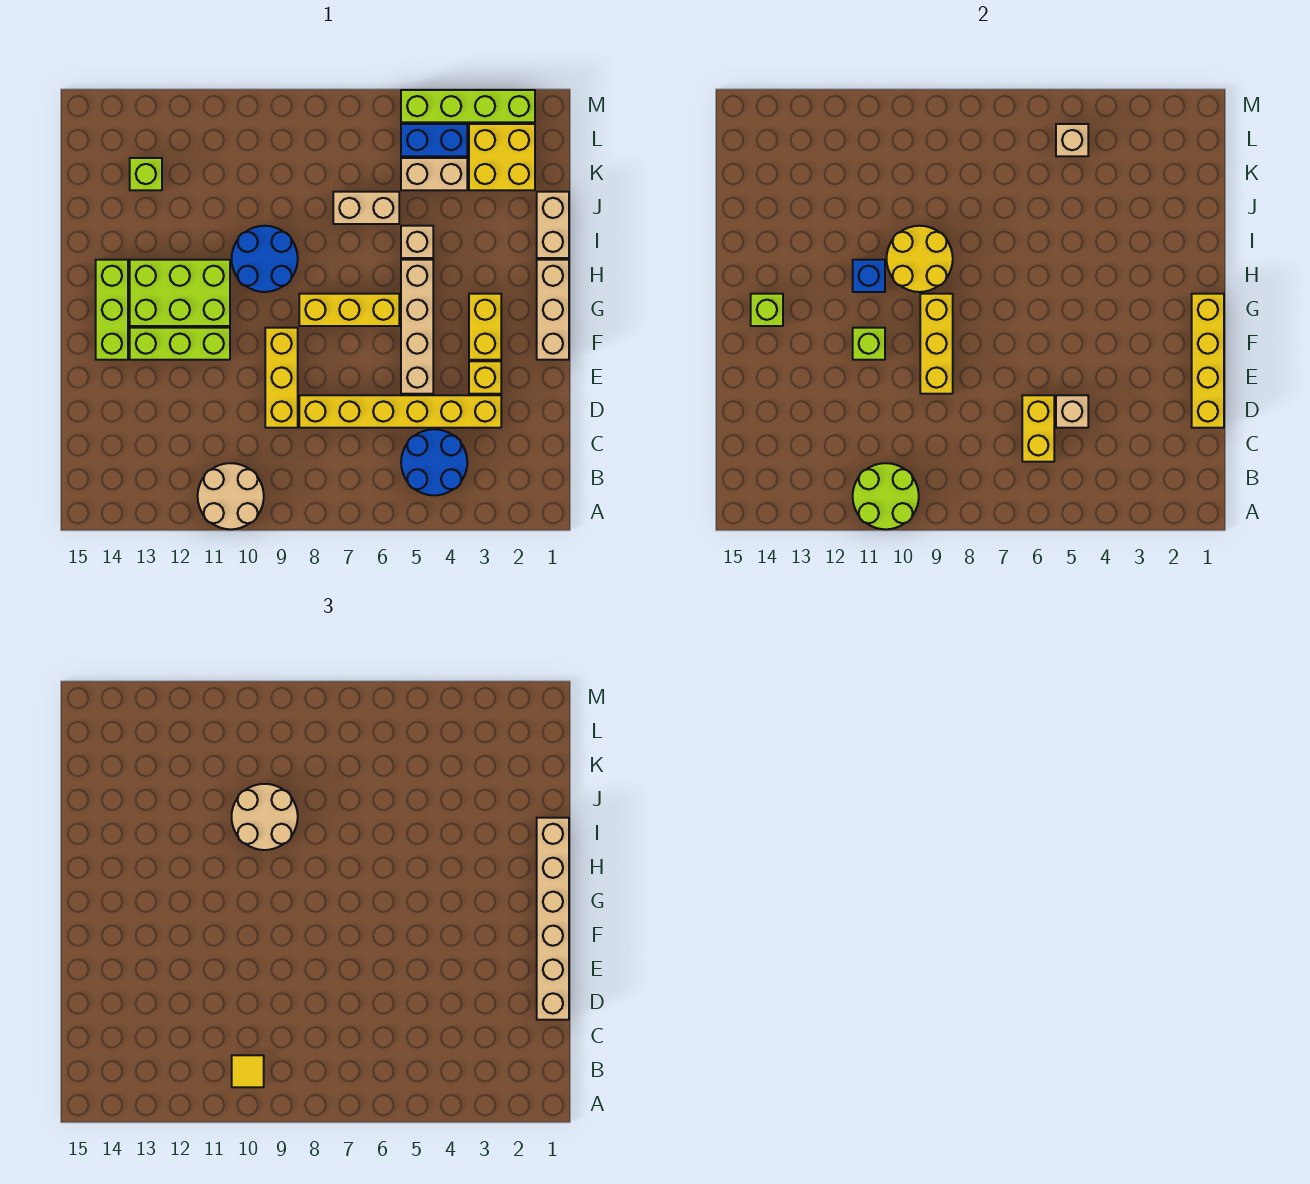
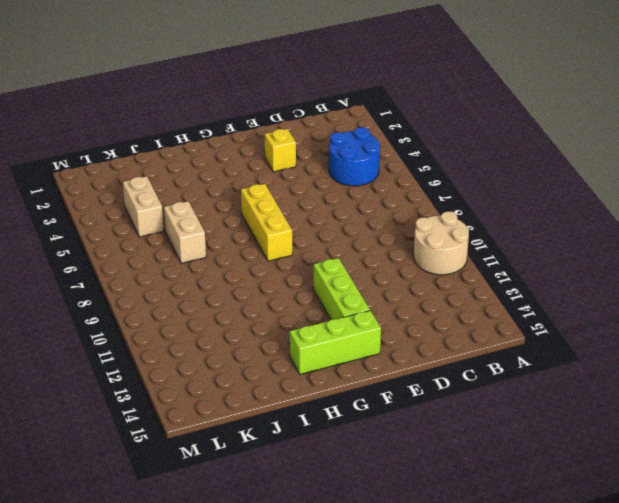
none -> yellow 1x6 brick [299,395,501,428]
none -> yellow 1x3 brick [265,328,298,428]
none -> tan 1x4 brick [401,260,433,394]
none -> tan 1x3 brick [537,260,569,360]

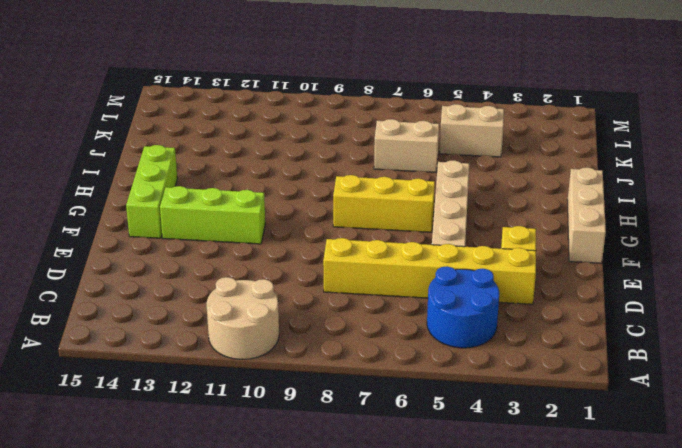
none -> yellow 1x3 brick [265,328,298,428]
none -> yellow 1x2 brick [469,294,501,360]
none -> lime 2x3 brick [130,260,230,326]
none -> blue 2x2 round brick [232,226,298,292]

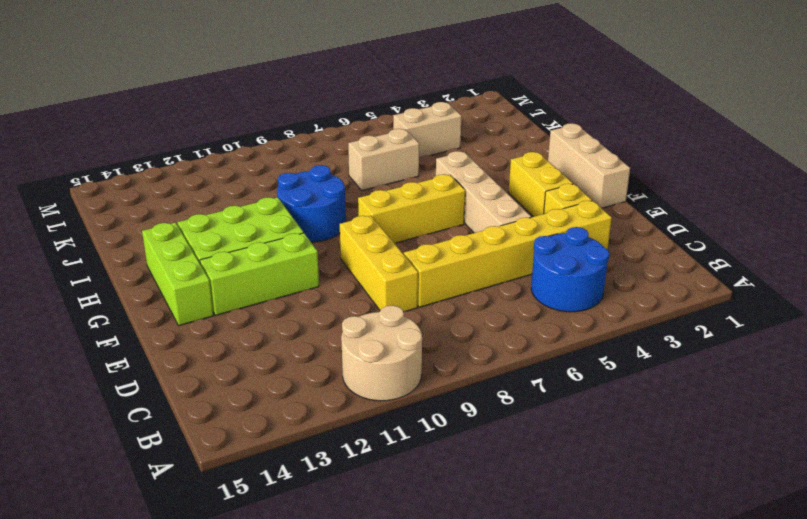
none -> tan 1x2 brick [537,192,569,258]
none -> tan 1x1 brick [401,226,433,258]
none -> yellow 2x2 brick [469,124,535,190]
none -> lime 1x1 brick [130,158,162,190]

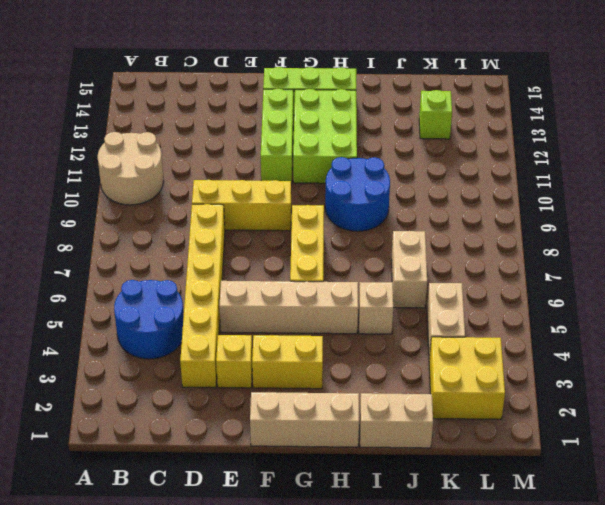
none -> blue 1x2 brick [401,124,467,156]
none -> lime 1x4 brick [401,90,535,122]
none -> lime 2x2 round brick [853,463,919,529]
none -> yellow 1x2 brick [1022,395,1054,462]

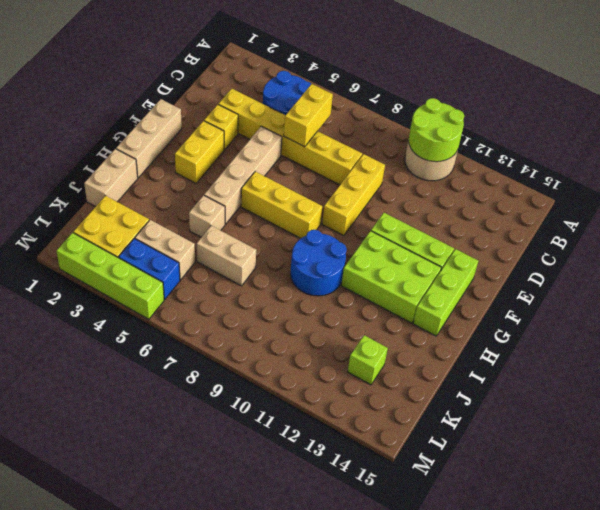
none -> yellow 1x4 brick [1192,294,1224,428]
none -> tan 1x1 brick [1056,395,1088,428]
none -> yellow 1x3 brick [920,294,953,394]
none -> lime 1x1 brick [853,328,885,360]

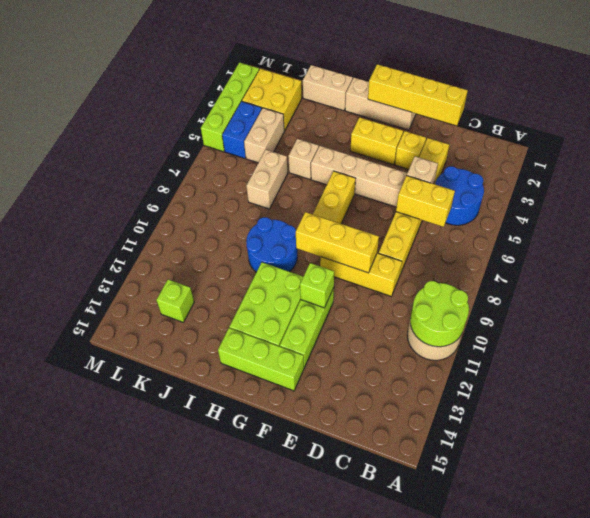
none -> lime 1x1 brick [751,294,783,326]
none -> yellow 2x2 round brick [887,226,953,292]
none -> blue 1x1 brick [853,260,885,292]
none -> tan 1x1 brick [1056,124,1088,156]

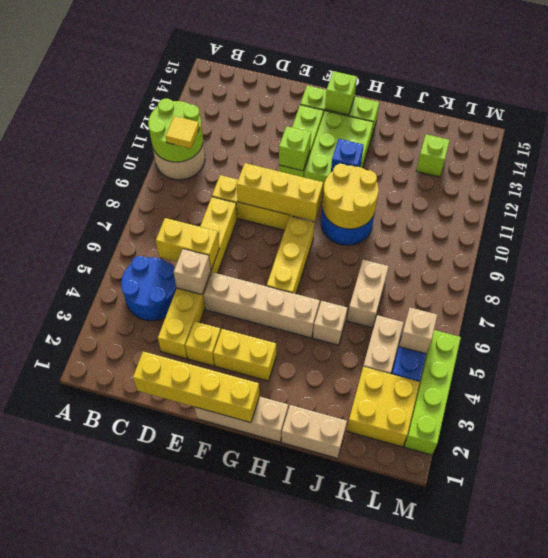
none -> tan 1x6 brick [537,818,569,1020]
none -> tan 2x2 round brick [232,784,298,850]

